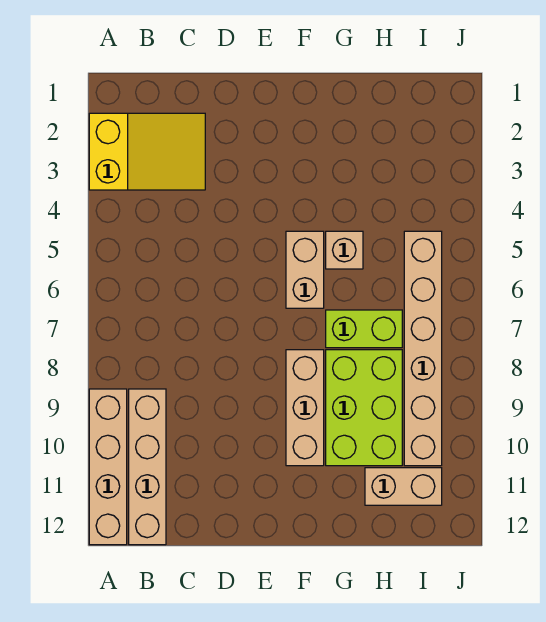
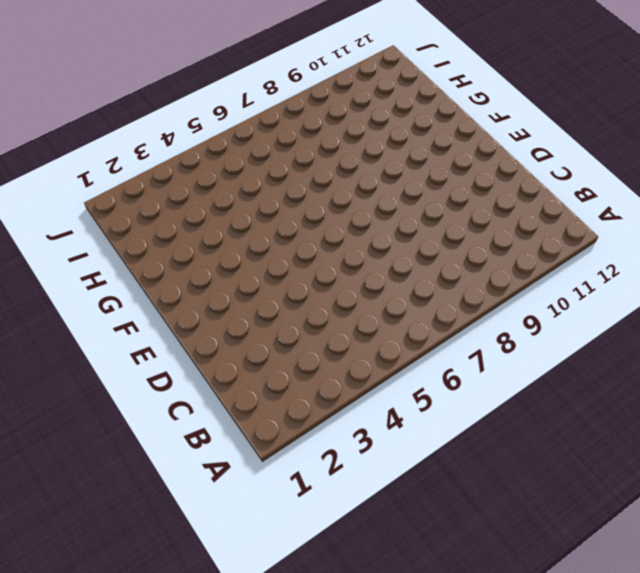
none -> yellow 2x3 slope [89,113,205,190]
none -> tan 1x4 brick [89,389,127,545]

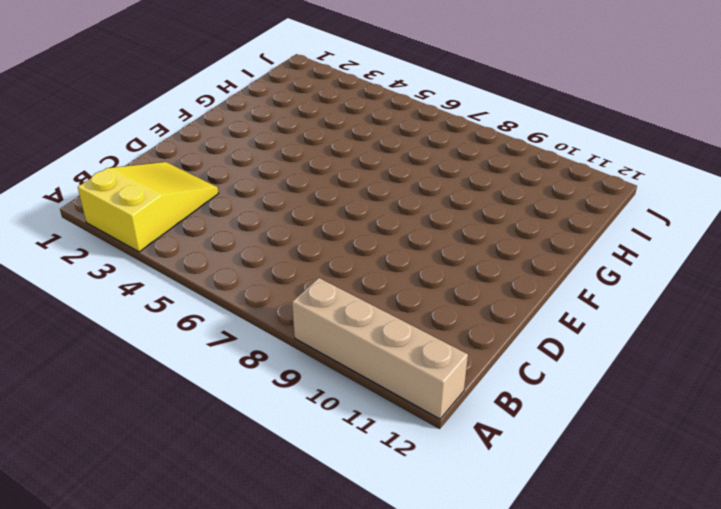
none -> tan 1x4 brick [129,389,166,545]
none -> tan 1x2 brick [286,231,324,308]

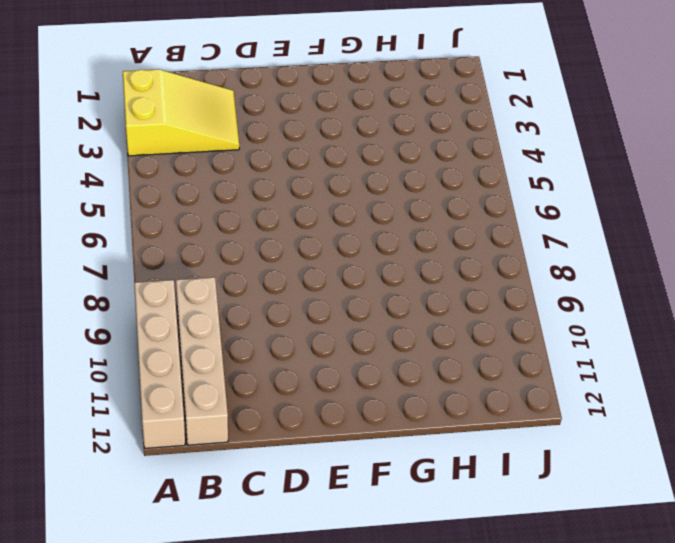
none -> tan 1x2 brick [286,231,324,308]
none -> tan 1x3 brick [286,350,324,466]

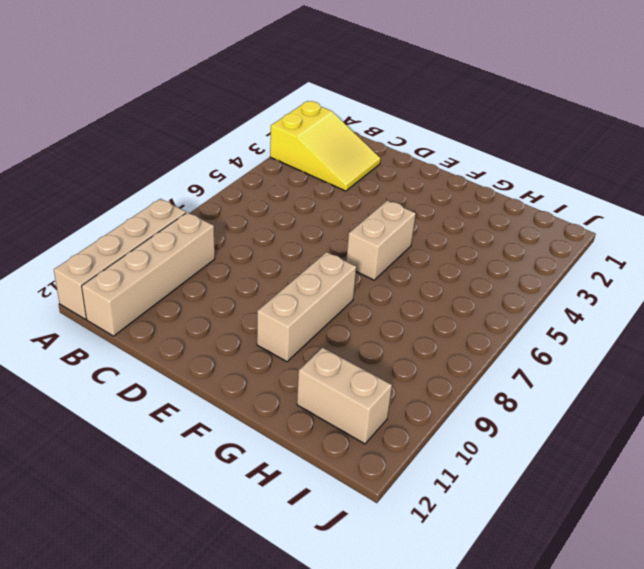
none -> tan 1x1 brick [326,231,363,269]
none -> lime 1x2 brick [326,310,402,348]

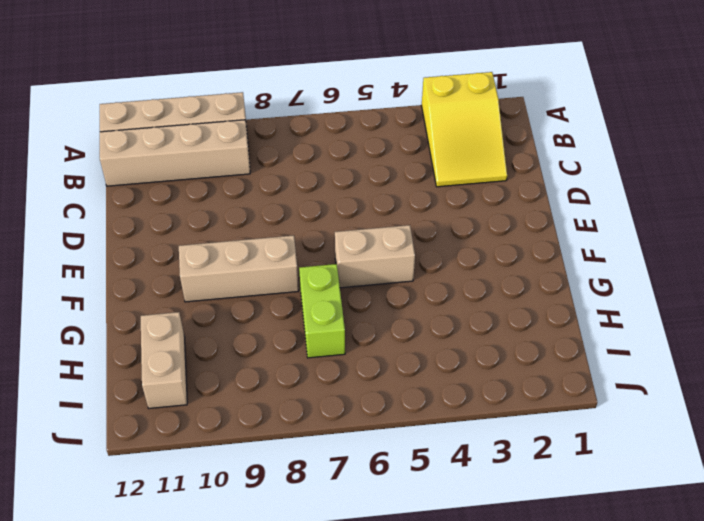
none -> tan 1x1 brick [326,231,363,269]
none -> lime 2x3 brick [326,350,402,466]

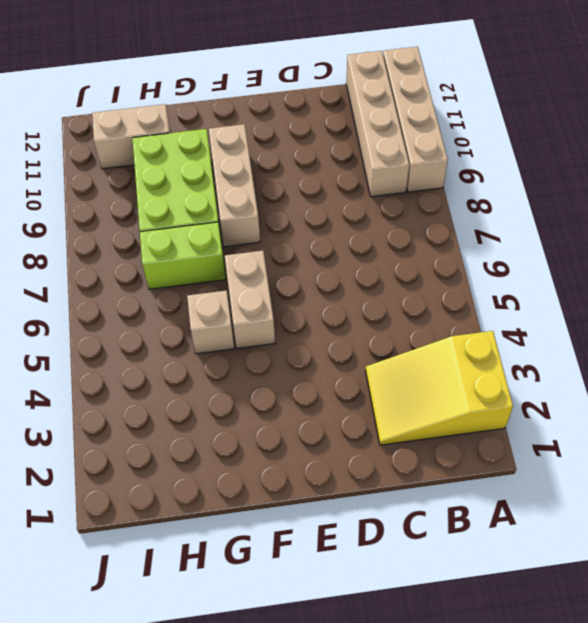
none -> tan 1x6 brick [404,231,442,466]

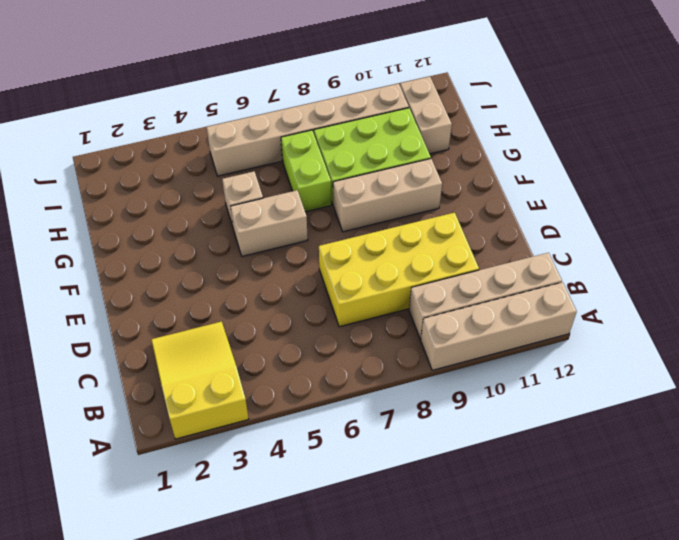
yellow 2x4 brick [319,213,479,327] -> none

